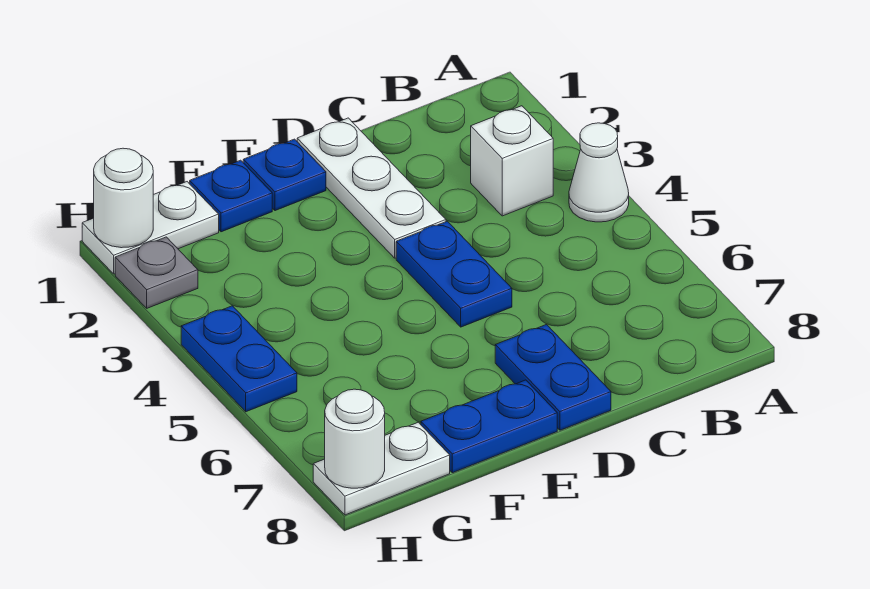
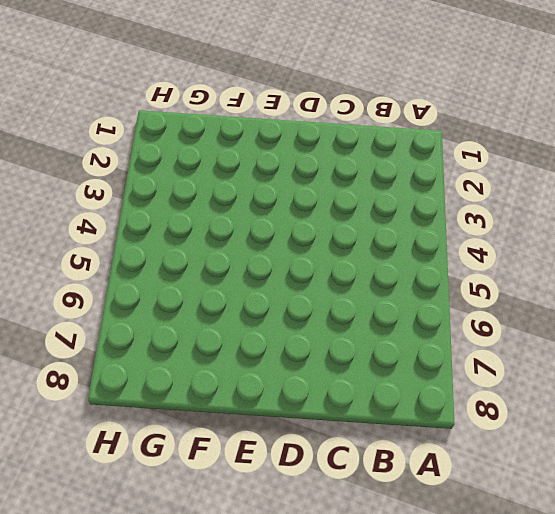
none -> white 1x1 cone [569,123,629,222]
none -> white 1x1 brick [471,106,553,216]
none -> white 1x3 plate [297,118,446,258]

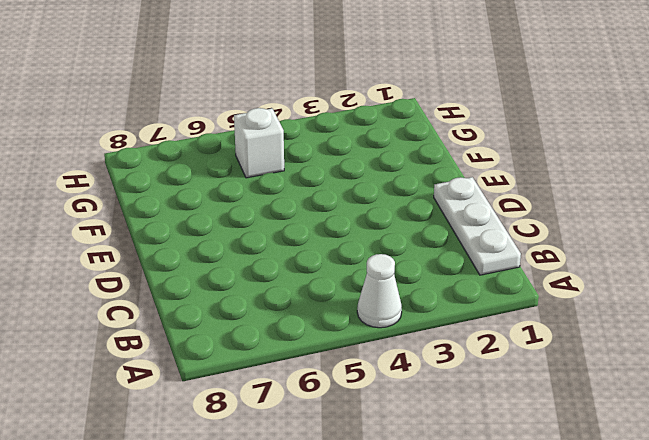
white 1x3 plate [434,177,521,275] -> white 1x3 plate turned to [297,118,446,258]
white 1x1 brick [234,108,284,178] -> white 1x1 brick moved to [471,106,553,216]
none -> blue 1x2 plate [396,221,512,327]
none -> blue 1x2 plate [495,325,611,430]
none -> blue 1x1 plate [243,139,326,211]

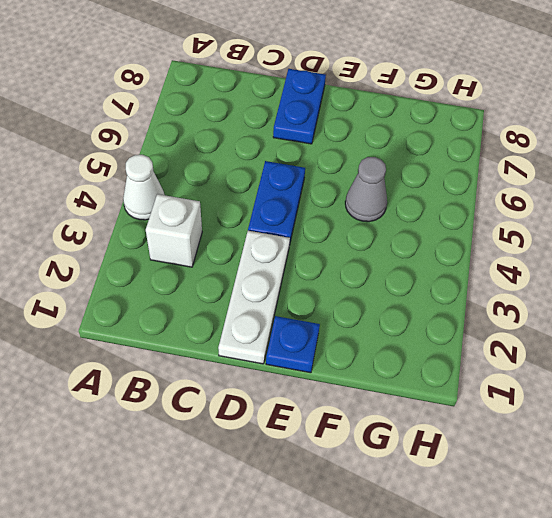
grey 1x1 cone [345,157,387,222] -> none
none -> blue 1x2 plate [421,380,557,473]
none -> blue 1x1 plate [190,160,272,232]
none -> white 1x2 plate [82,182,219,274]

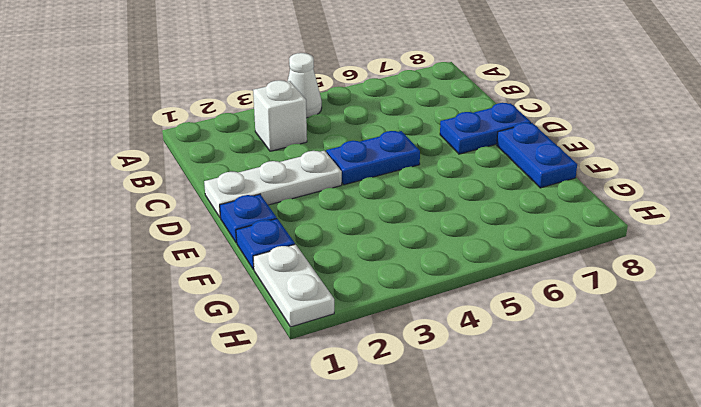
none -> white 1x2 plate [313,422,450,515]
none -> grey 1x1 plate [115,237,198,308]
none -> blue 1x2 plate [181,306,297,412]

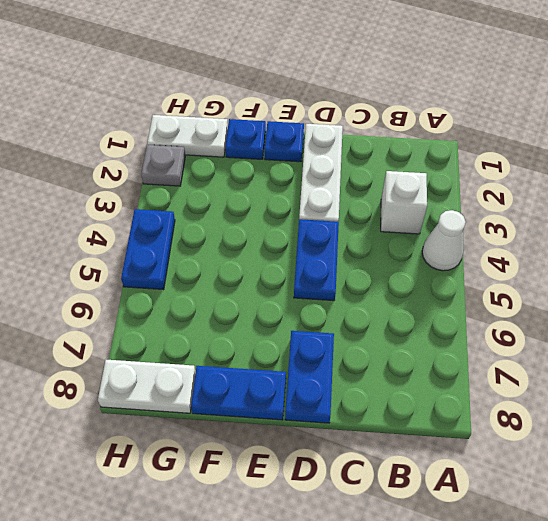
none -> white 1x1 round brick [94,148,153,248]
none -> white 1x1 round brick [325,389,385,488]

